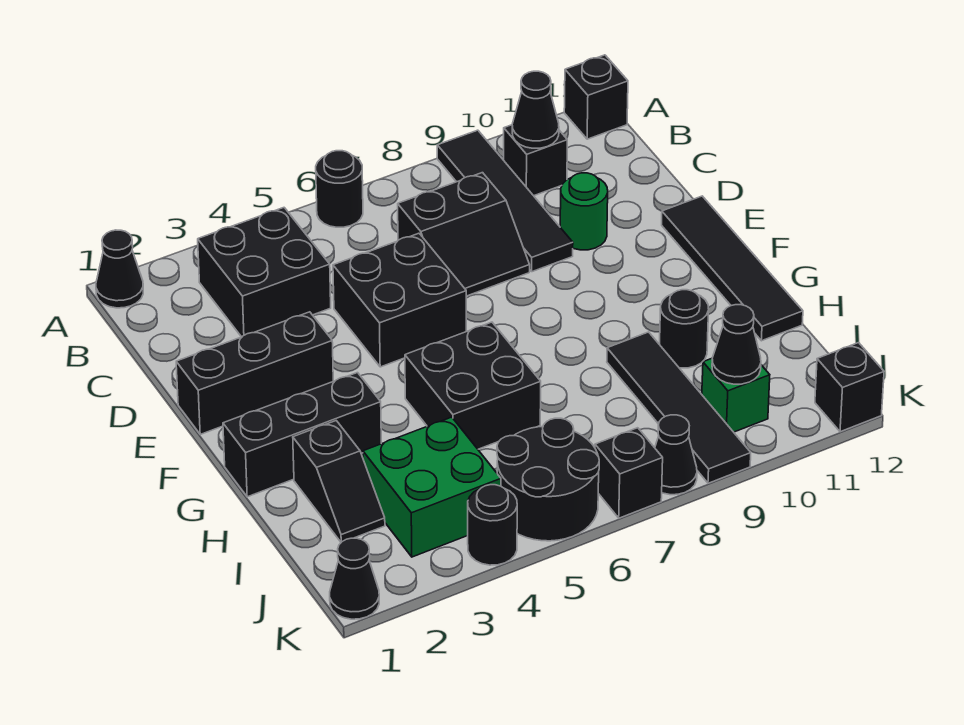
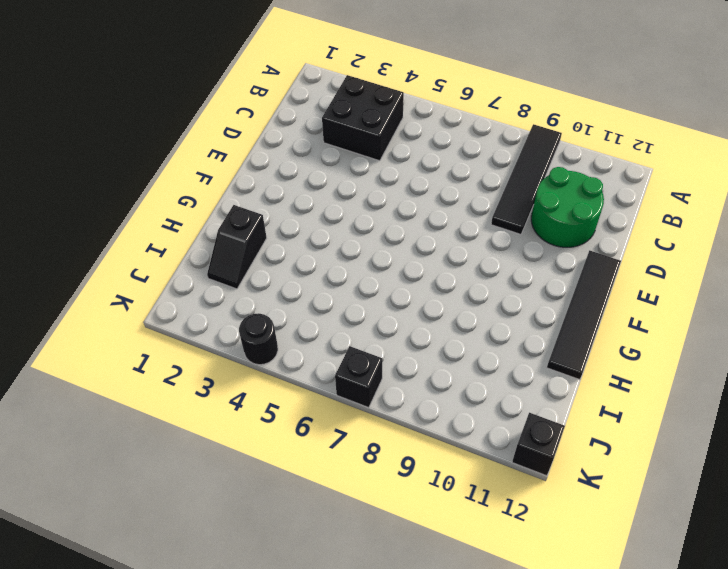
green 2x2 round brick [531,167,604,247] -> green 1x1 round brick [560,173,608,250]
none -> black 1x1 cone [96,230,143,308]
none -> black 1x1 round brick [316,151,363,227]
none -> black 1x1 brick [564,55,628,139]

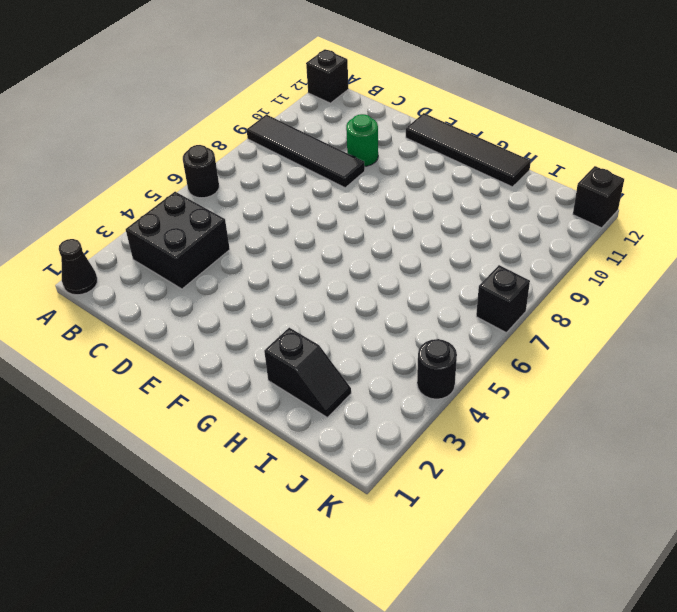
none -> black 1x1 brick [504,125,567,196]
none -> black 2x2 slope [398,173,530,296]
none -> black 2x2 brick [333,233,466,367]

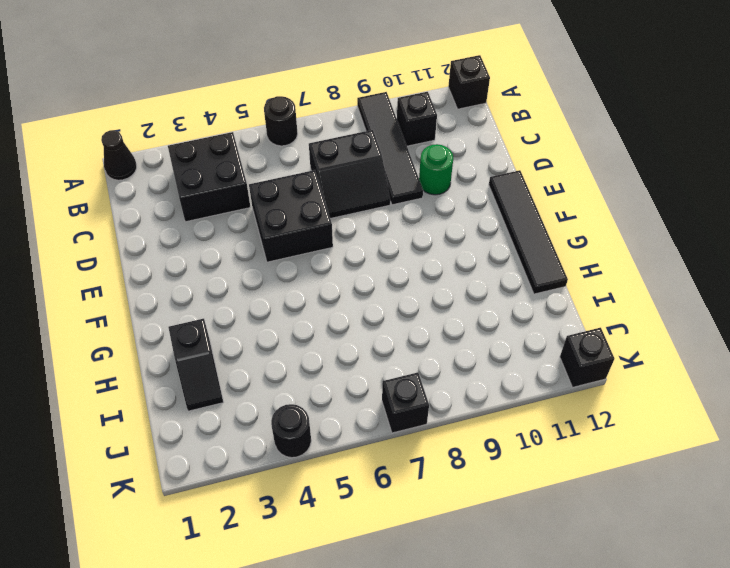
none -> black 1x3 brick [176,312,333,434]
none -> black 1x3 brick [223,373,381,497]
none -> black 2x2 brick [405,322,541,449]

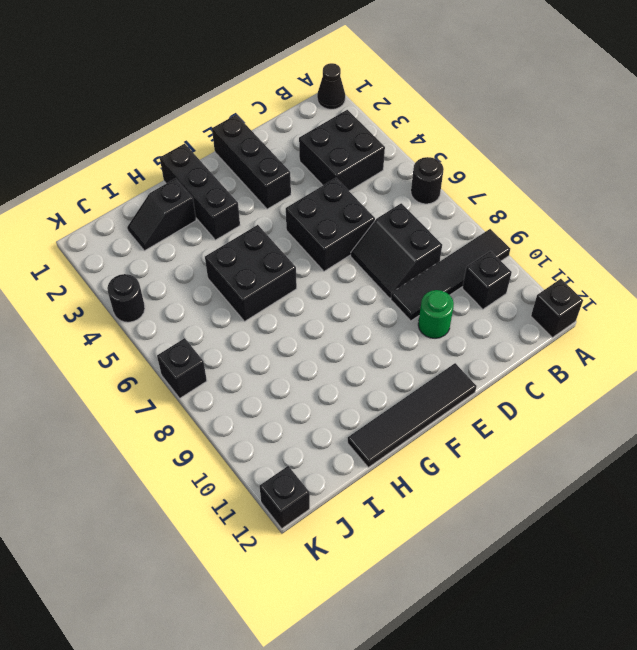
none -> black 1x4 tile [607,332,751,483]
none -> black 1x1 round brick [660,290,709,368]
none -> green 2x2 brick [363,417,501,557]

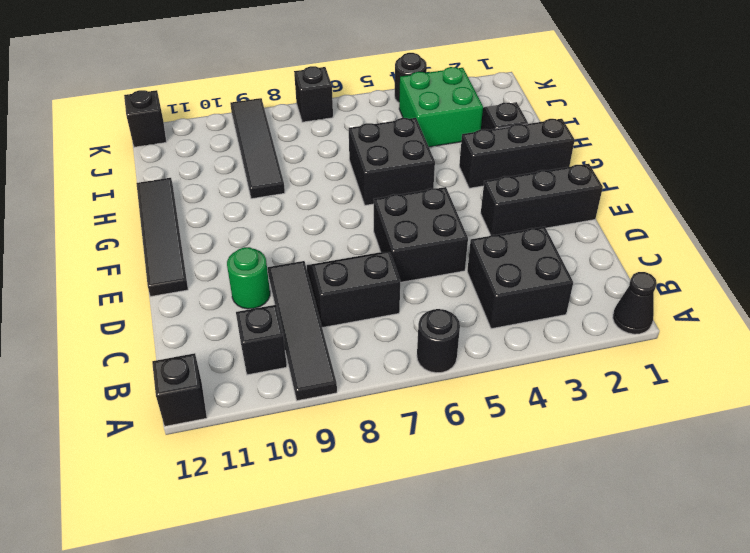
none -> black 1x1 round brick [660,290,709,368]
none -> black 2x2 round brick [497,418,599,541]
none -> green 1x1 brick [702,358,770,432]

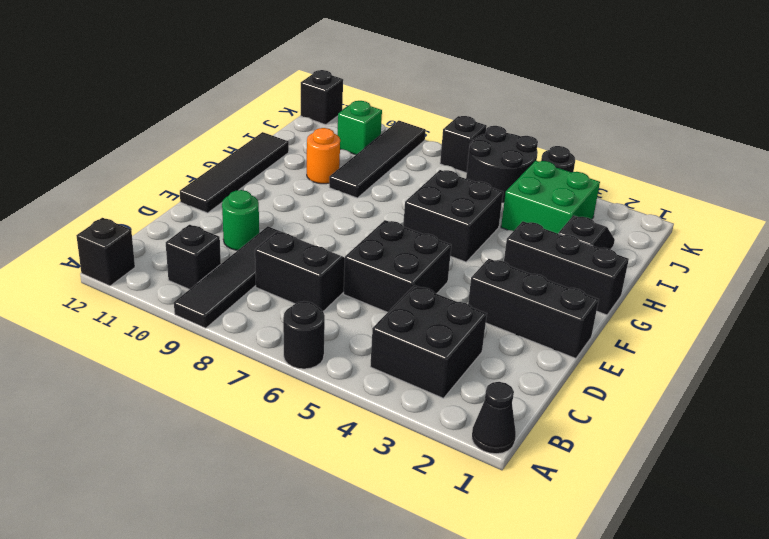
orange 1x1 round brick [307,128,340,184] -> black 1x1 round brick [660,290,709,368]
none -> black 1x1 cone [330,538,379,619]
none -> black 1x1 cone [655,415,697,495]
none -> black 1x1 cone [512,71,559,148]

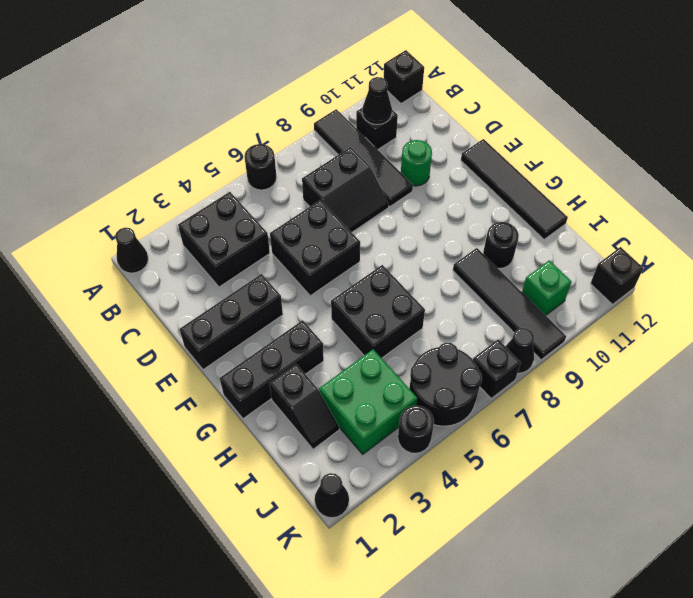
none -> black 1x1 cone [712,305,761,384]

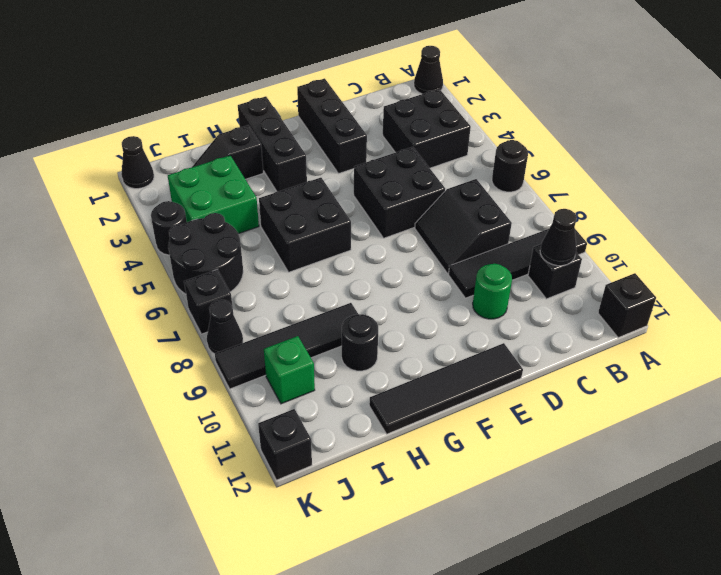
none -> black 1x1 cone [712,305,761,384]

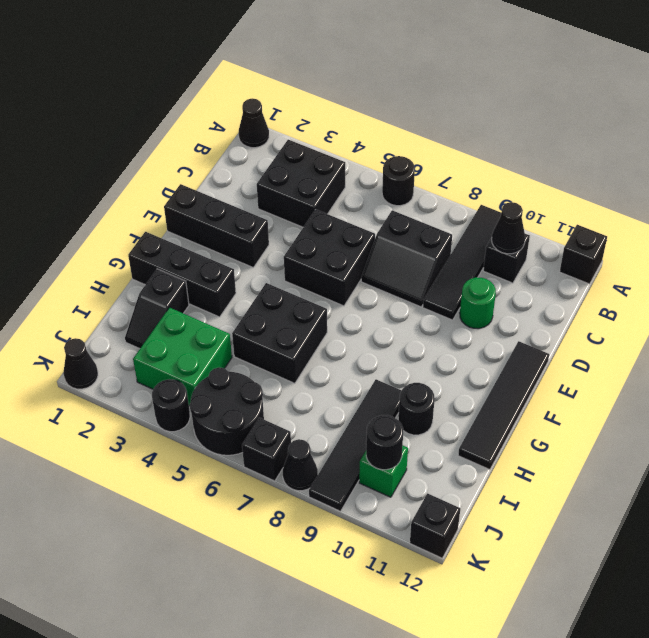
black 1x1 round brick [366,415,403,470] -> black 1x1 cone [712,305,761,384]

